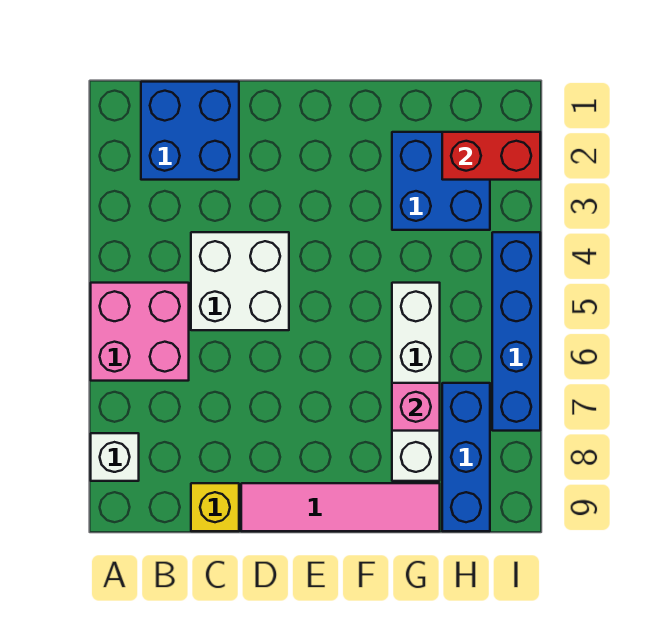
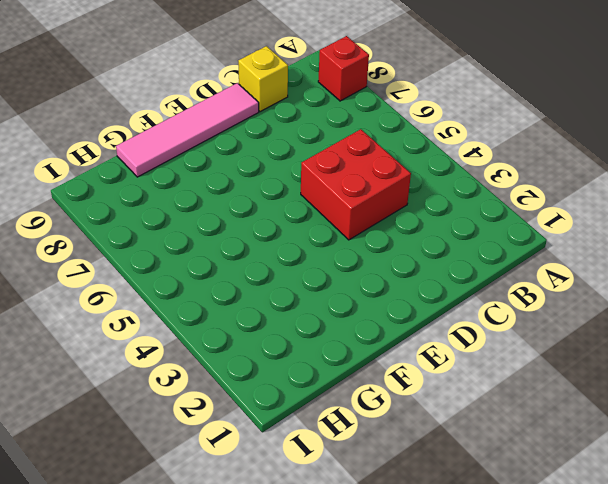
red 1x1 brick [318,36,369,101] -> white 1x1 brick [91,433,139,481]
red 2x2 brick [301,129,411,240] -> white 2x2 brick [191,232,289,330]
none -> pink 2x2 brick [91,283,189,381]
none -> blue 2x2 brick [141,82,239,180]
none -> blue 2x2 brick [392,132,490,230]

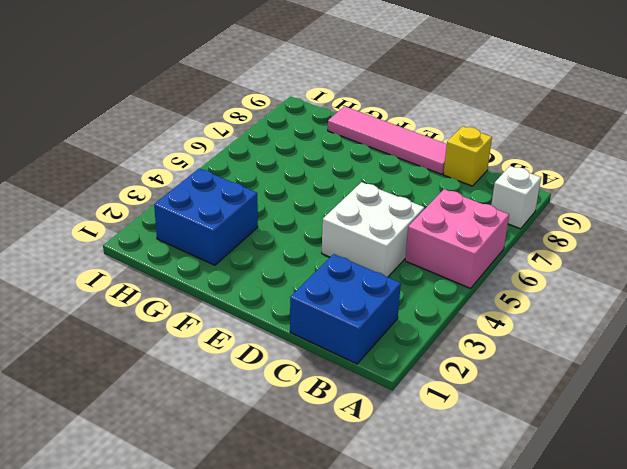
none -> white 1x4 brick [392,283,440,481]
none -> blue 1x3 brick [442,383,490,531]
none -> blue 1x4 brick [492,232,540,431]

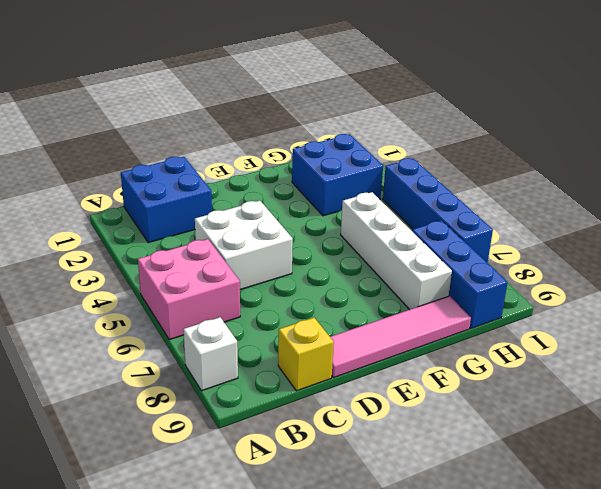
none -> pink 1x1 brick [392,383,440,431]
none -> red 1x2 brick [442,132,540,180]

